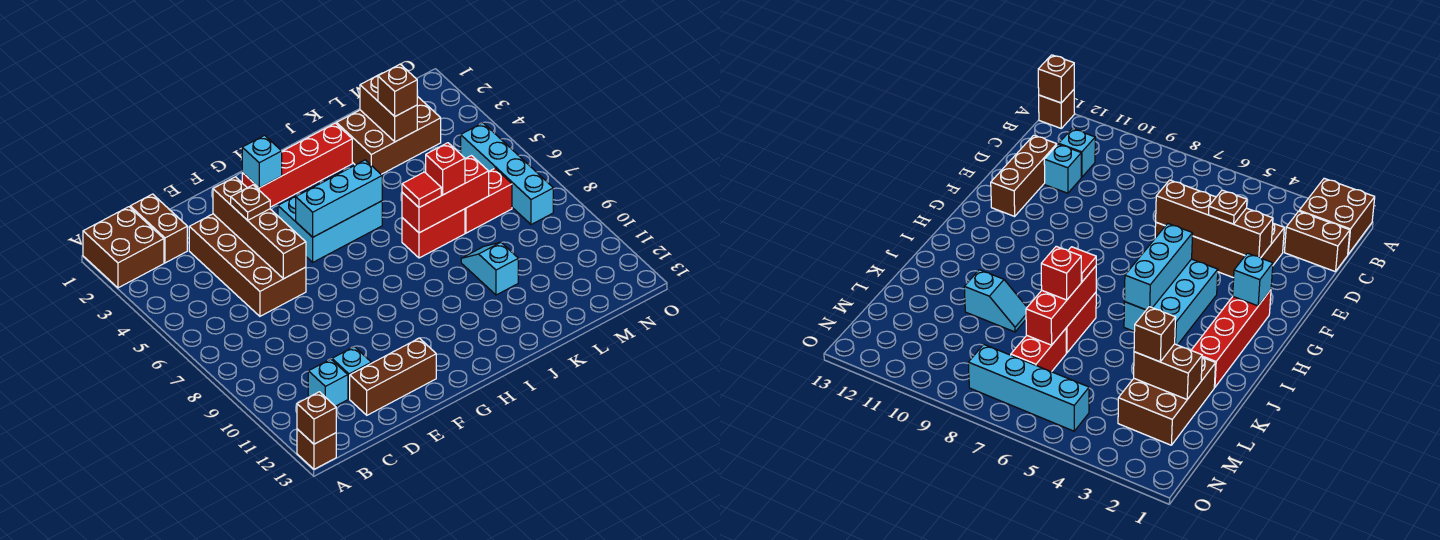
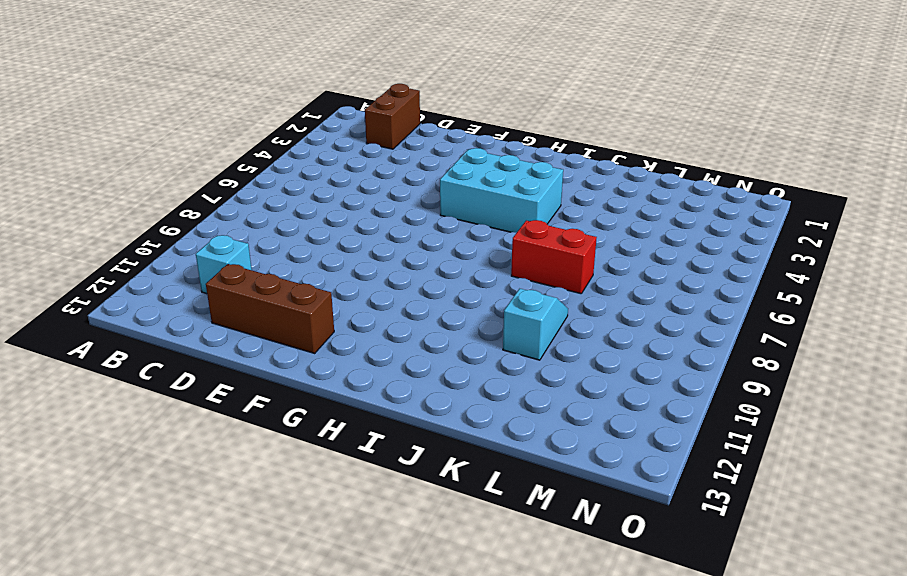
none -> brown 2x2 brick [83,207,164,288]
none -> brown 1x1 brick [297,429,336,469]
none -> brown 2x4 brick [189,214,306,316]

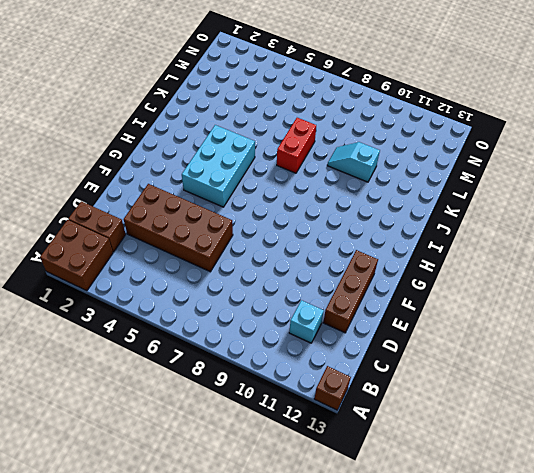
none -> cyan 1x1 brick [332,347,371,399]
none -> red 1x4 brick [242,123,352,207]
none -> brown 2x3 brick [336,96,441,174]

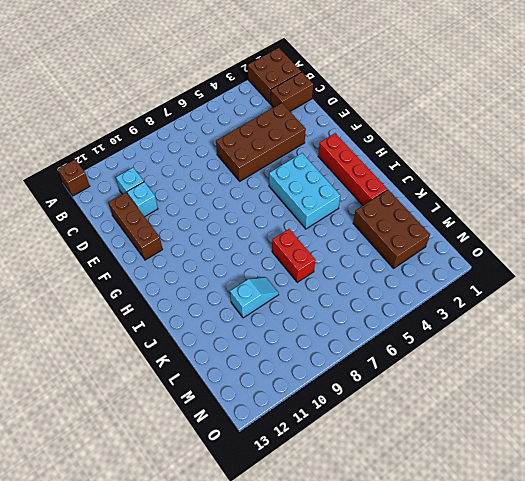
none -> red 1x2 brick [465,168,512,233]
none -> cyan 1x4 brick [461,123,553,225]
none -> brown 1x1 brick [297,392,336,444]

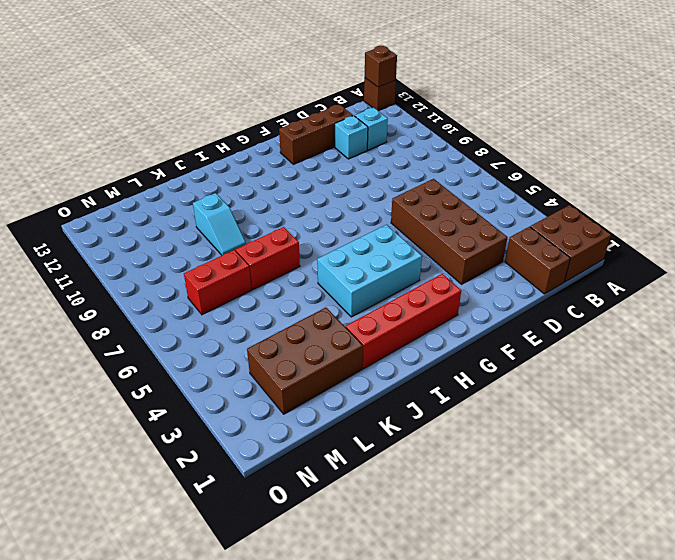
none -> cyan 1x4 brick [461,123,553,225]
none -> brown 1x4 brick [213,177,306,279]
none -> cyan 1x1 brick [242,135,282,188]

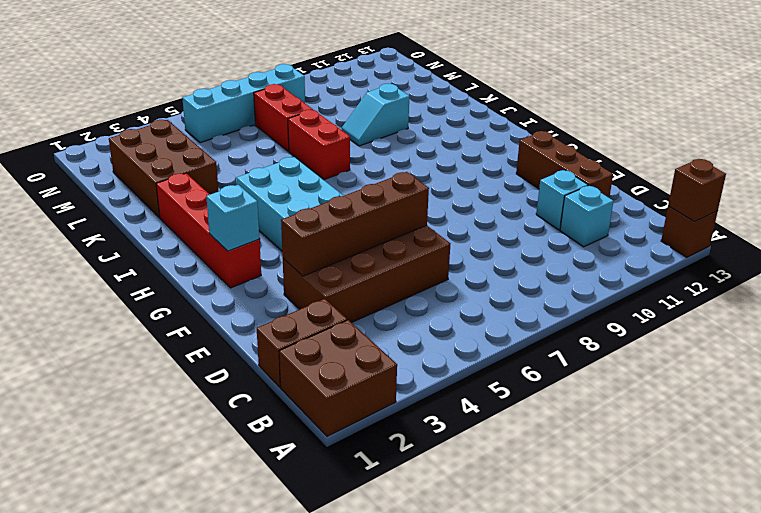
none -> cyan 1x3 brick [296,160,382,237]
none -> red 1x3 brick [402,156,489,233]
none -> brown 1x2 brick [360,73,417,142]

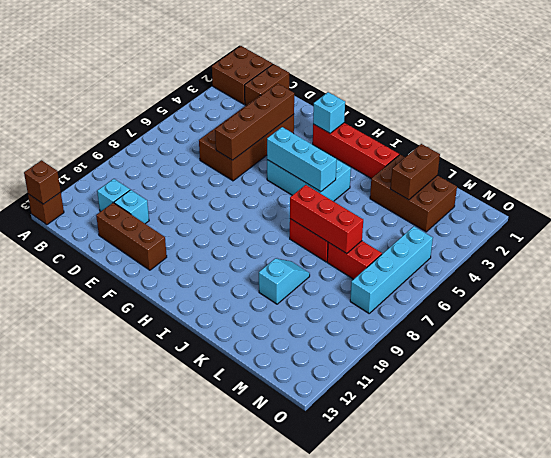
none -> brown 1x1 plate [231,185,270,220]
none -> red 1x1 tile [402,172,441,207]
none -> red 1x1 brick [426,143,465,195]

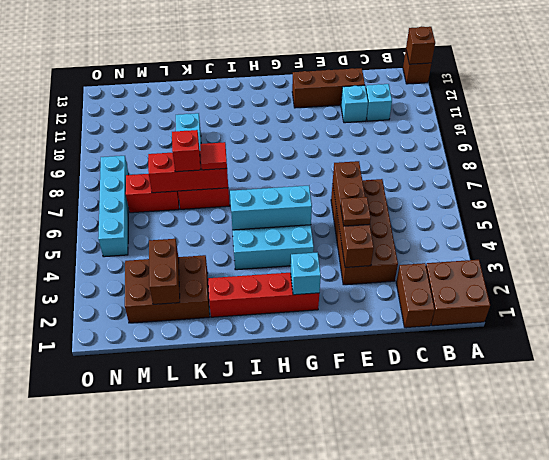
none -> brown 1x1 brick [378,64,417,116]

